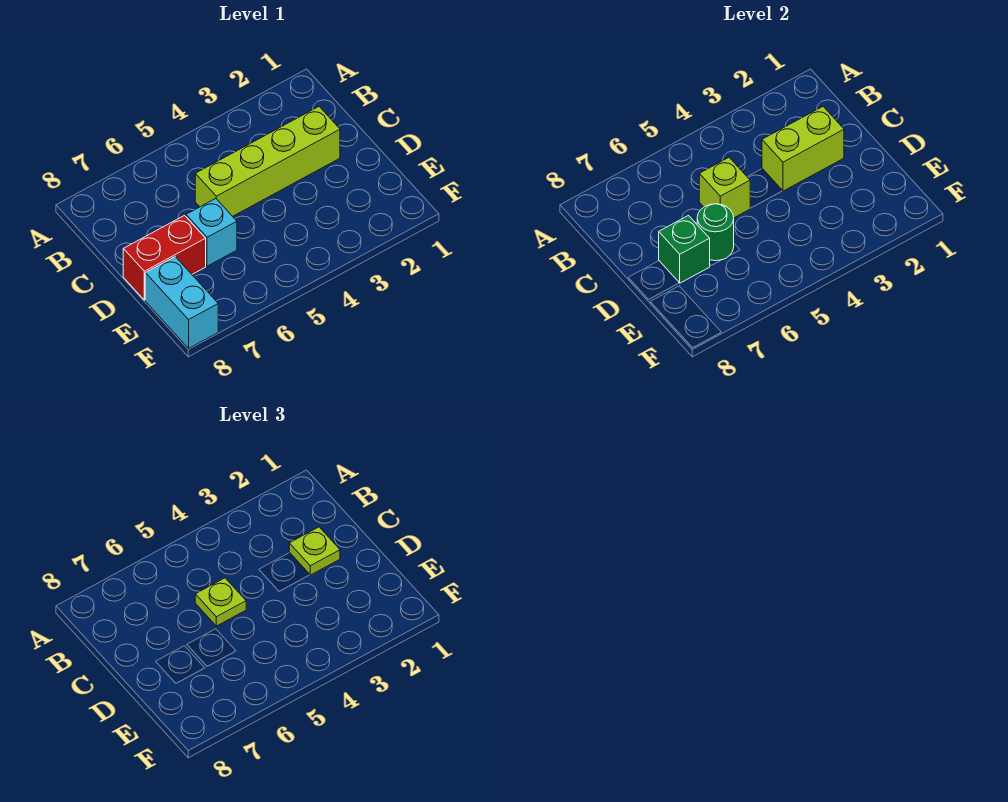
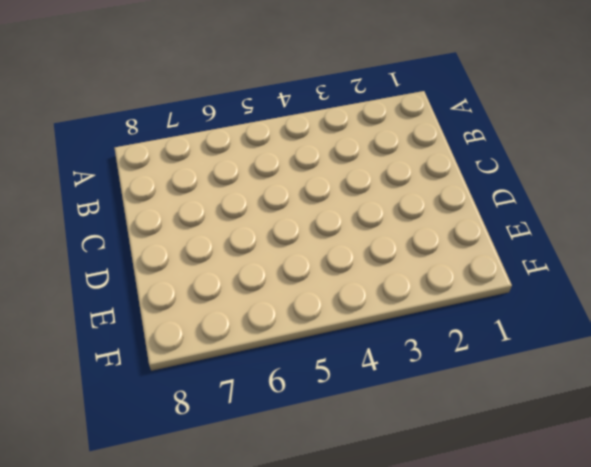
none -> lime 1x4 brick [195,107,340,216]
none -> cyan 1x1 brick [186,199,237,266]

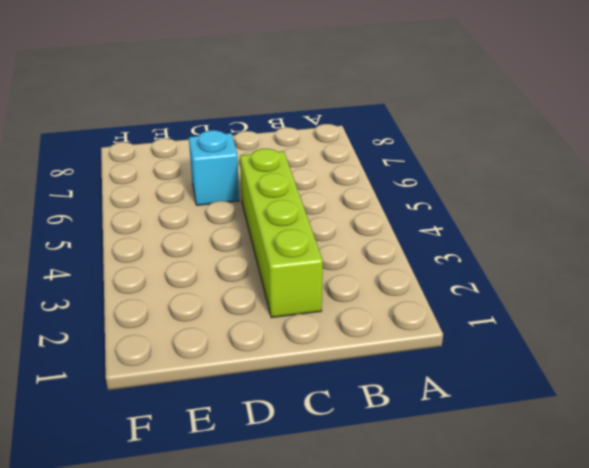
none -> red 1x2 brick [123,216,206,300]
none -> cyan 1x2 brick [145,257,218,348]

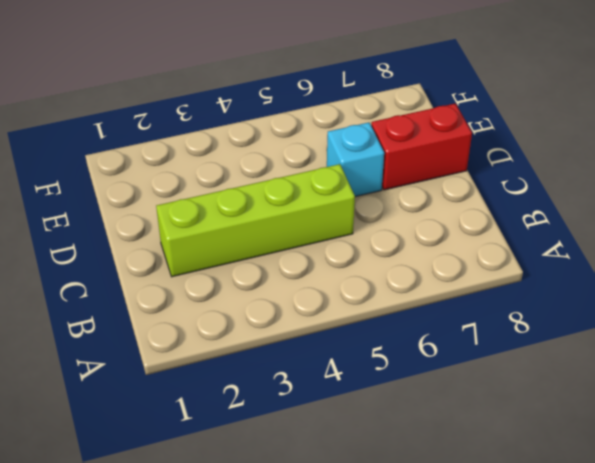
none -> cyan 1x2 brick [145,257,218,348]
none -> lime 1x2 brick [762,107,844,191]

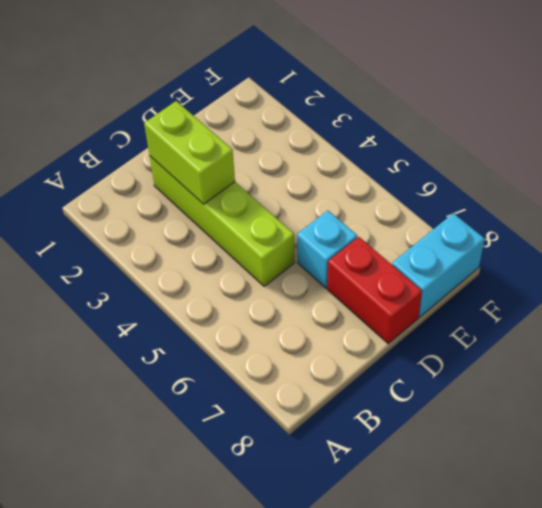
none -> lime 1x1 brick [699,158,750,218]
none -> green 1x1 round brick [697,204,734,261]

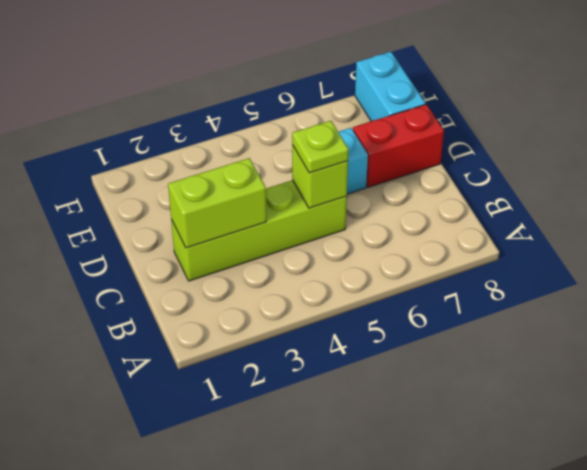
none -> green 1x1 round brick [697,204,734,261]
none -> green 1x1 brick [659,216,710,283]

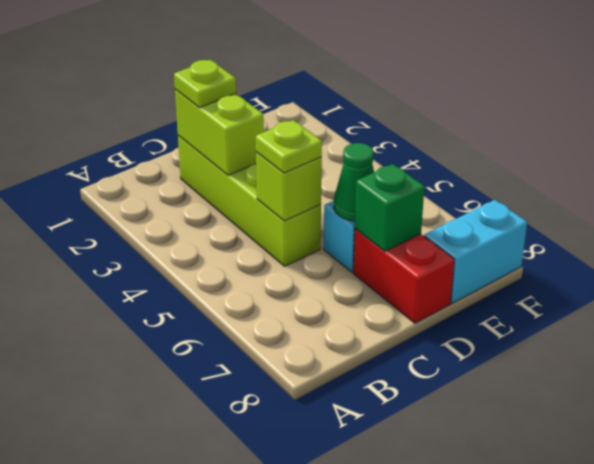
green 1x1 cone [334,143,374,221] -> green 1x1 round brick [697,204,734,261]

